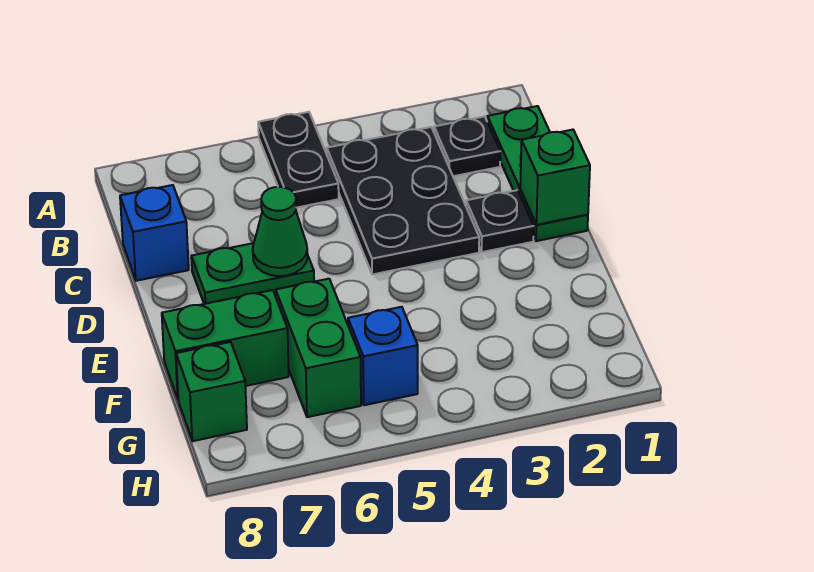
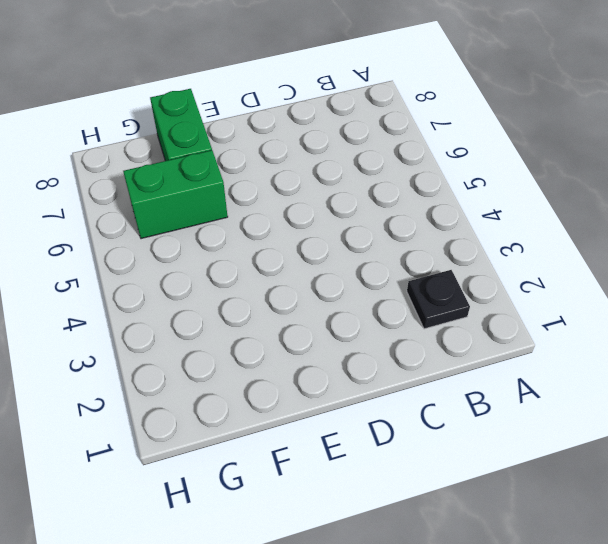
none -> black 1x2 plate [258,112,339,208]
none -> green 1x3 plate [487,106,588,241]
none -> black 2x3 plate [327,127,479,275]

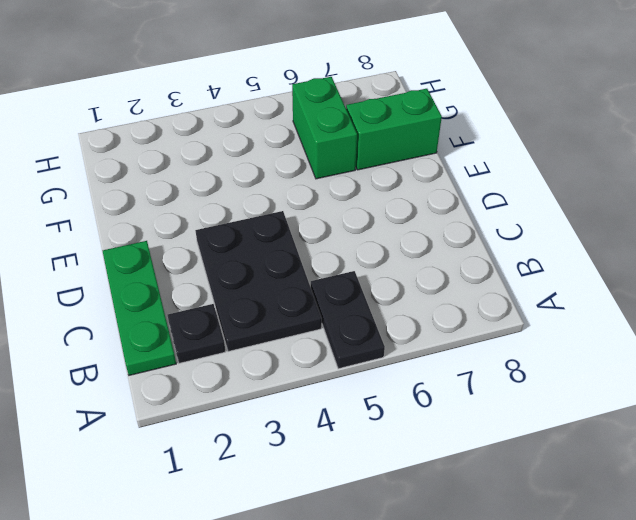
none -> blue 1x1 brick [120,185,189,281]
none -> black 1x1 plate [466,190,534,252]
none -> green 1x2 plate [191,243,314,304]

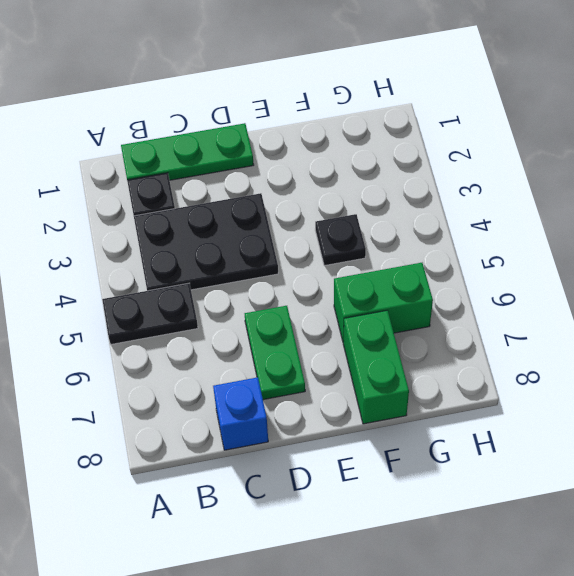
black 1x1 plate [315,214,366,266] -> black 1x1 plate moved to [466,190,534,252]
none -> blue 1x1 brick [348,307,418,405]
none -> green 1x1 brick [176,342,247,441]
none -> green 1x1 brick [520,130,590,225]

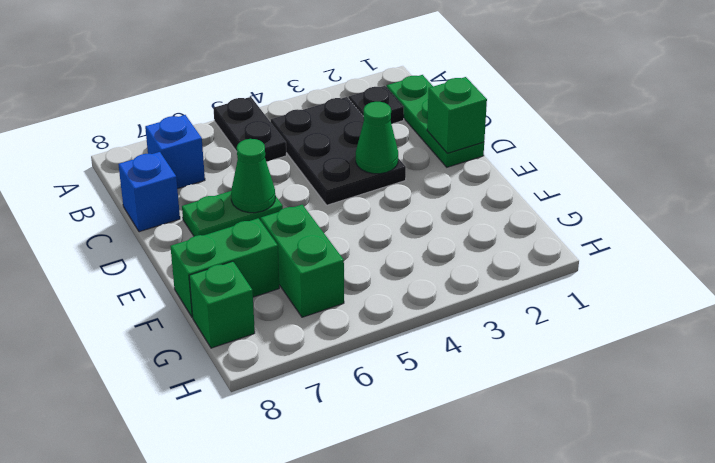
blue 1x1 brick [145,115,205,189] -> blue 1x1 brick moved to [348,307,418,405]
green 1x1 cone [356,102,398,174] -> none
none -> black 1x1 plate [466,190,534,252]

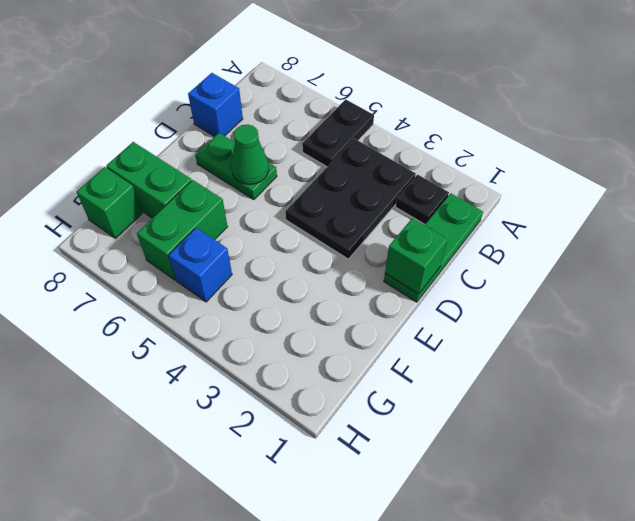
none -> black 1x1 plate [466,190,534,252]

